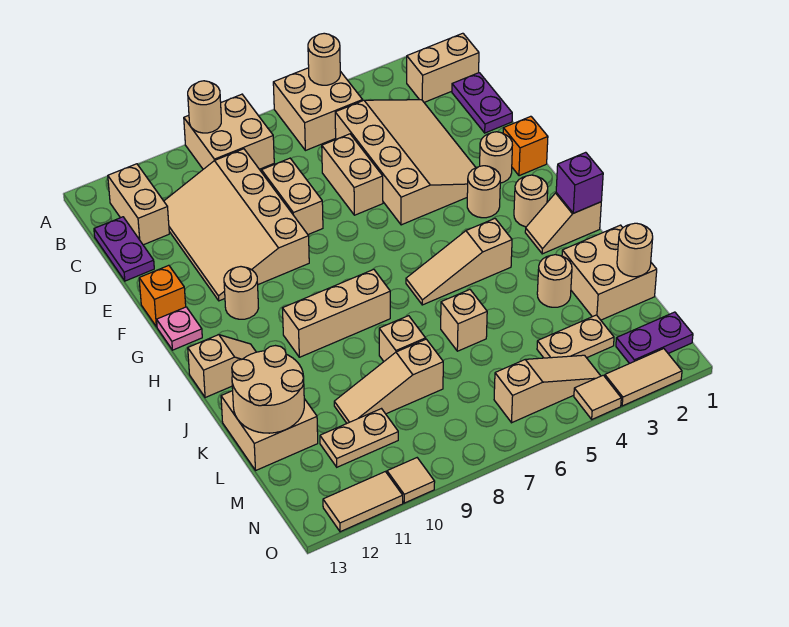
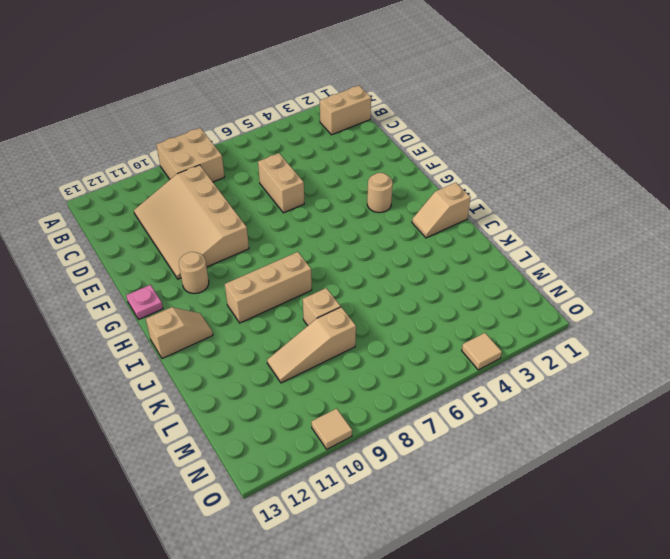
none -> tan 2x2 brick [273,68,363,151]
none -> tan 1x2 brick [108,164,169,245]
none -> purple 1x2 plate [452,73,512,133]
none -> tan 3x4 slope [335,100,476,225]

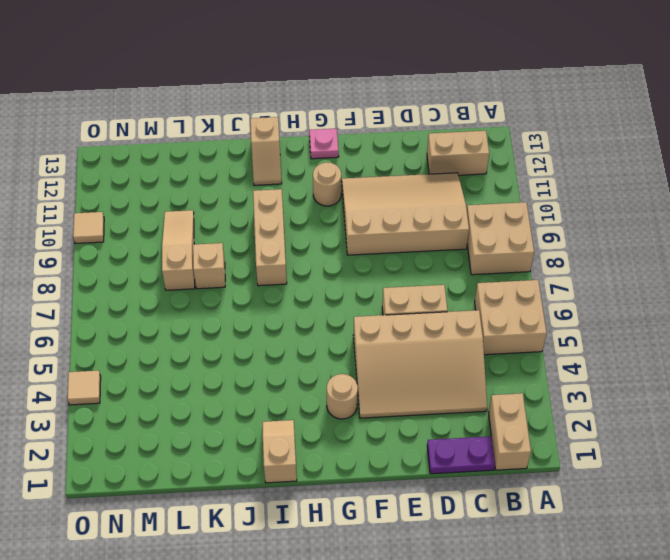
none -> purple 1x2 plate [94,217,154,281]
none -> tan 1x2 brick [262,158,323,234]
none -> orange 1x1 brick [503,116,548,176]
none -> tan 1x1 round brick [480,132,512,183]

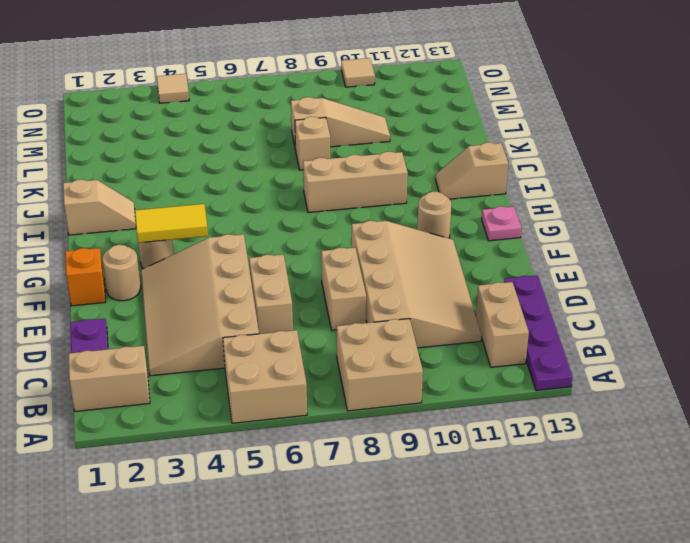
purple 1x4 plate [504,275,572,391] -> purple 1x2 plate [94,217,154,281]
yellow 1x2 tile [135,204,208,243] -> none
none -> orange 1x1 brick [139,265,186,327]
none -> tan 1x1 round brick [514,175,548,227]
none -> tan 1x3 slope [406,219,512,305]
none -> tan 2x2 brick [562,225,657,320]

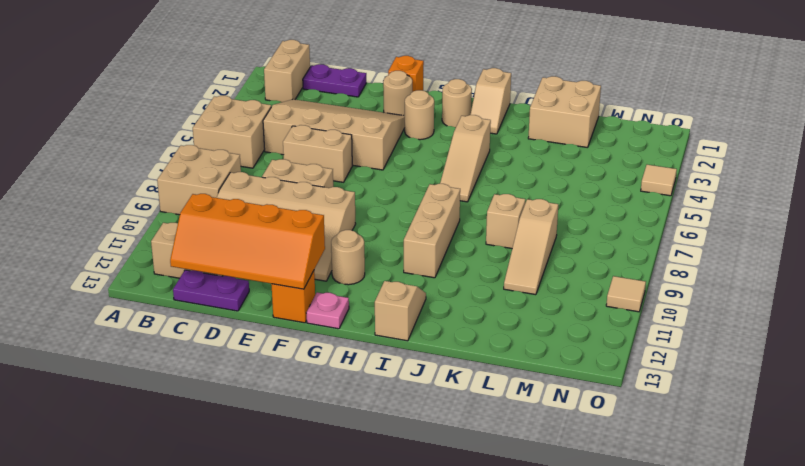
orange 2x4 slope [170,194,325,289] -> none
none -> tan 1x1 round brick [537,255,572,307]
none -> tan 1x1 brick [441,290,487,351]
none -> tan 2x2 brick [221,391,318,470]
none -> tan 1x2 plate [537,315,614,358]

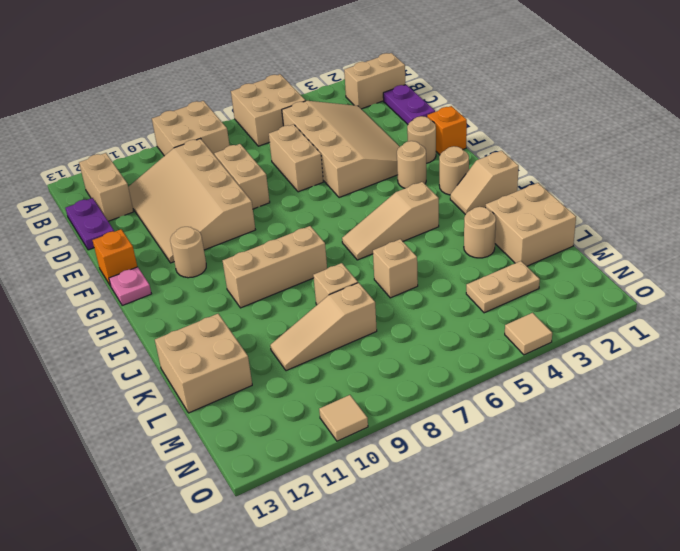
none -> tan 1x2 slope [188,335,256,398]
none -> tan 1x2 plate [320,409,398,467]
none -> purple 1x2 plate [616,312,693,364]
none -> tan 1x3 slope [494,355,600,423]

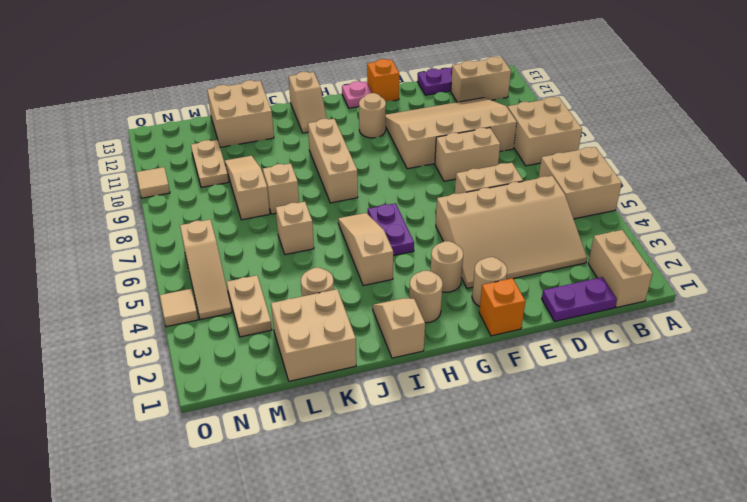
purple 1x2 plate [368,203,414,256] -> purple 1x2 plate moved to [616,312,693,364]
none -> tan 1x2 tile [605,349,682,406]
none -> tan 1x2 tile [323,472,403,532]
none -> tan 1x1 round brick [308,33,340,85]
none -> tan 1x1 round brick [188,81,221,133]

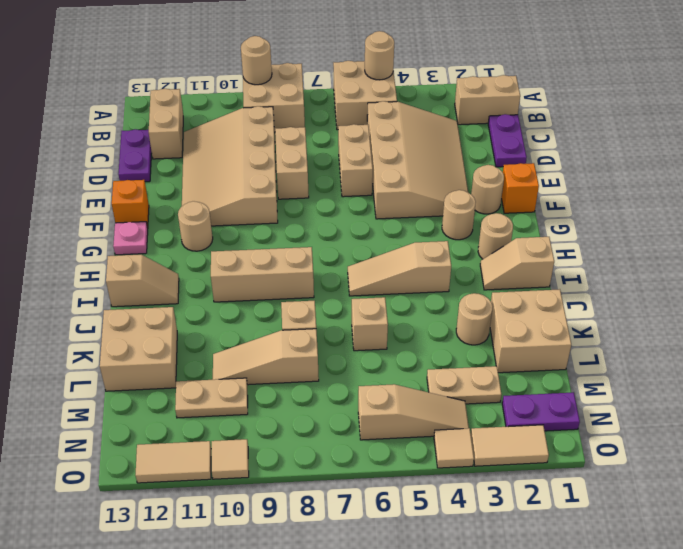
none -> purple 1x1 brick [556,152,603,213]
none -> tan 2x2 round brick [232,346,304,433]
none -> tan 1x1 round brick [617,223,653,277]

